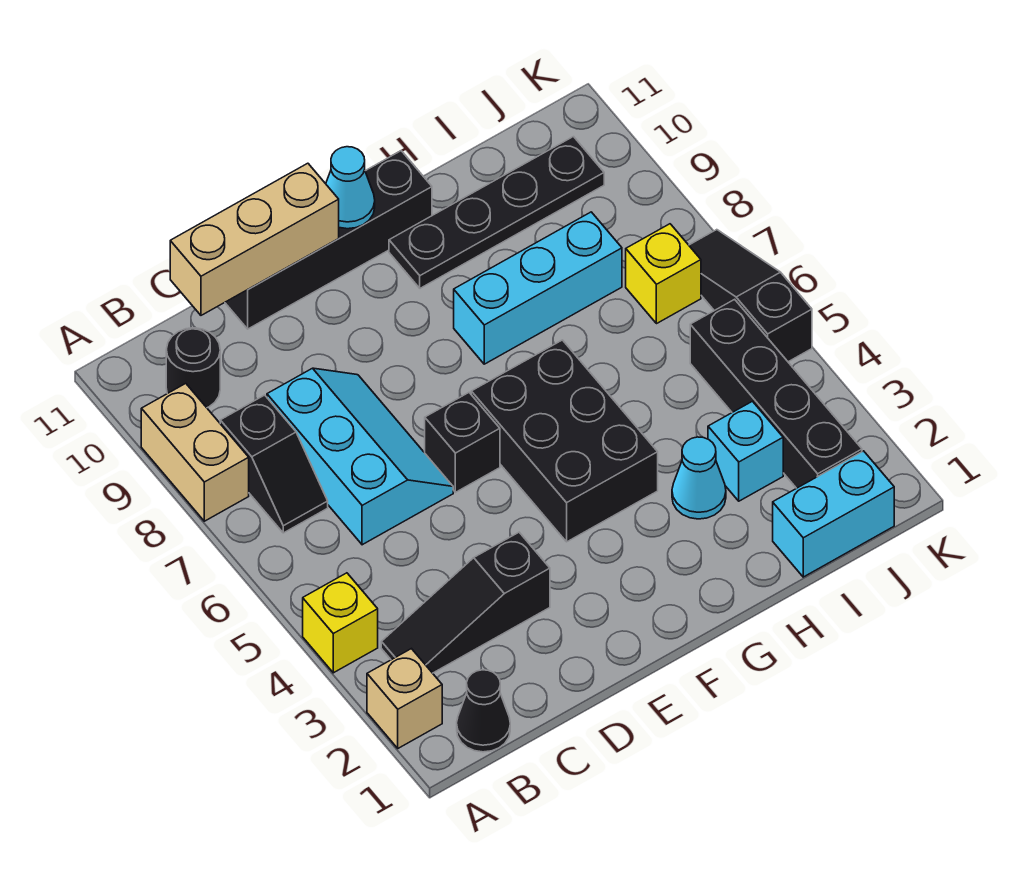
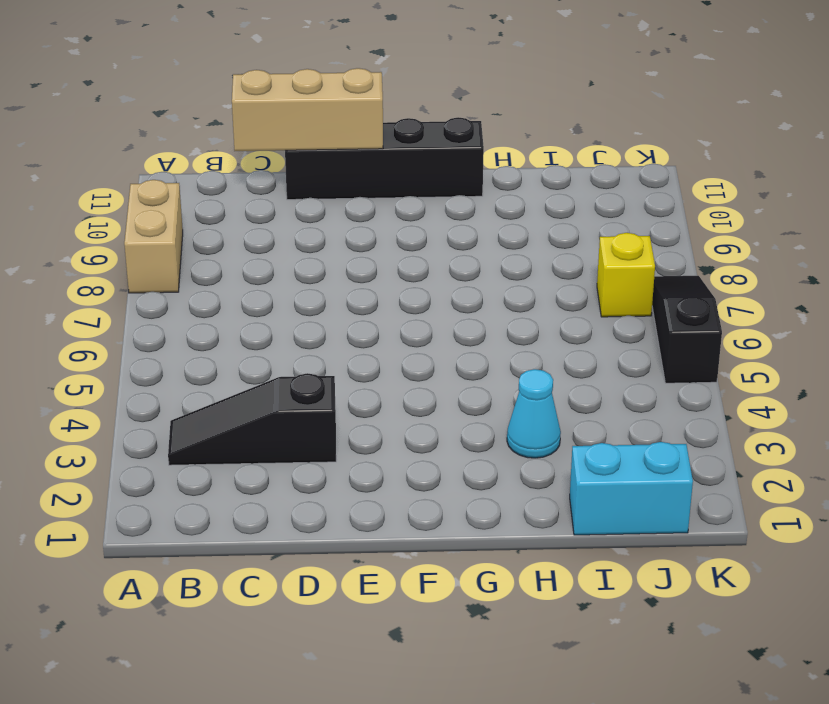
none -> tan 1x1 brick [367,649,442,748]
none -> yellow 1x1 brick [303,573,378,673]
none -> black 1x1 cone [457,670,510,752]

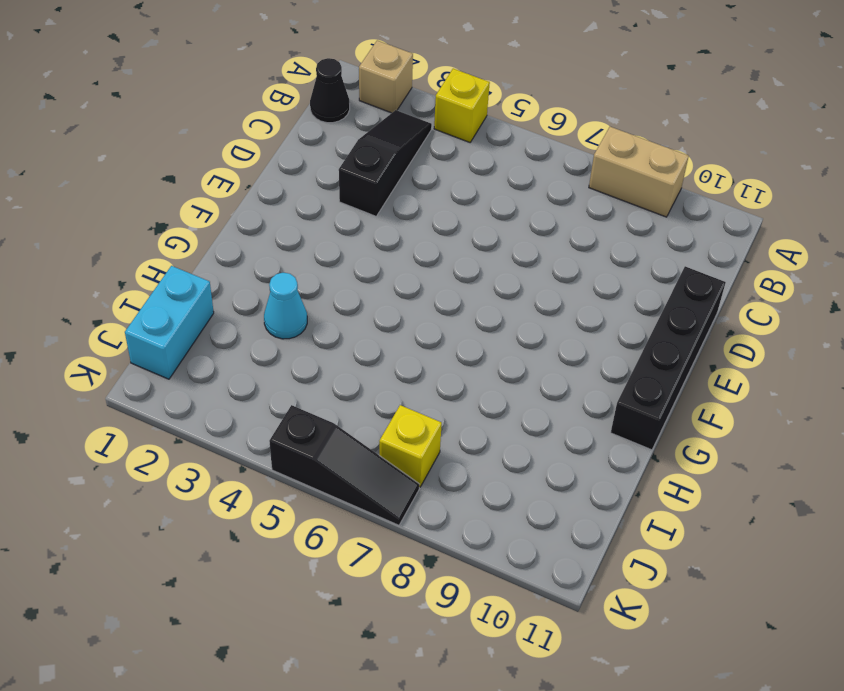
none -> black 1x2 slope [220,395,328,533]
none -> black 1x1 round brick [166,328,220,408]
none -> cyan 2x3 slope [267,368,453,545]

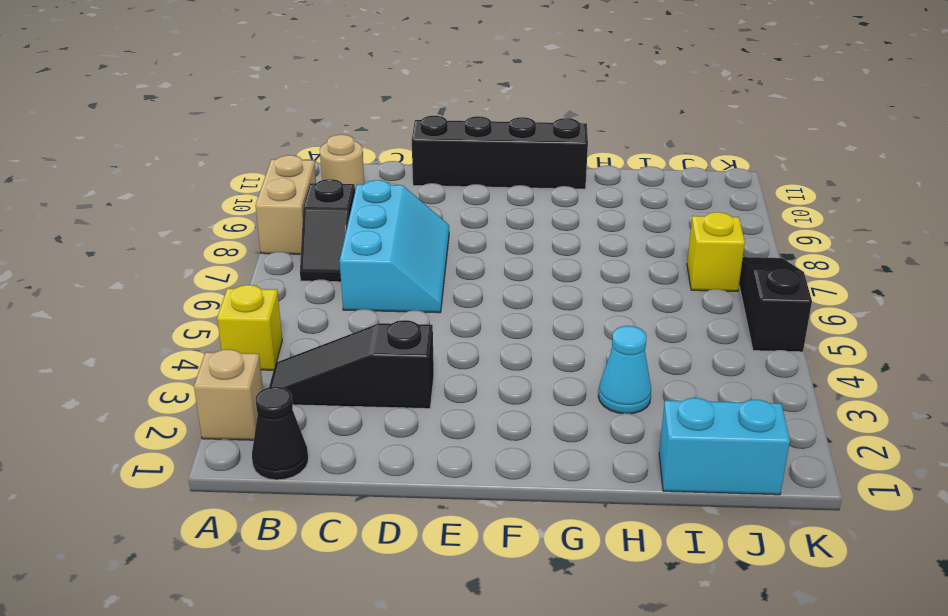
tan 1x1 round brick [320,134,364,190] -> black 1x1 round brick [166,328,220,408]
none -> black 1x1 brick [425,393,500,492]
none -> black 2x3 brick [471,340,658,542]
none -> cyan 1x3 brick [454,212,622,364]

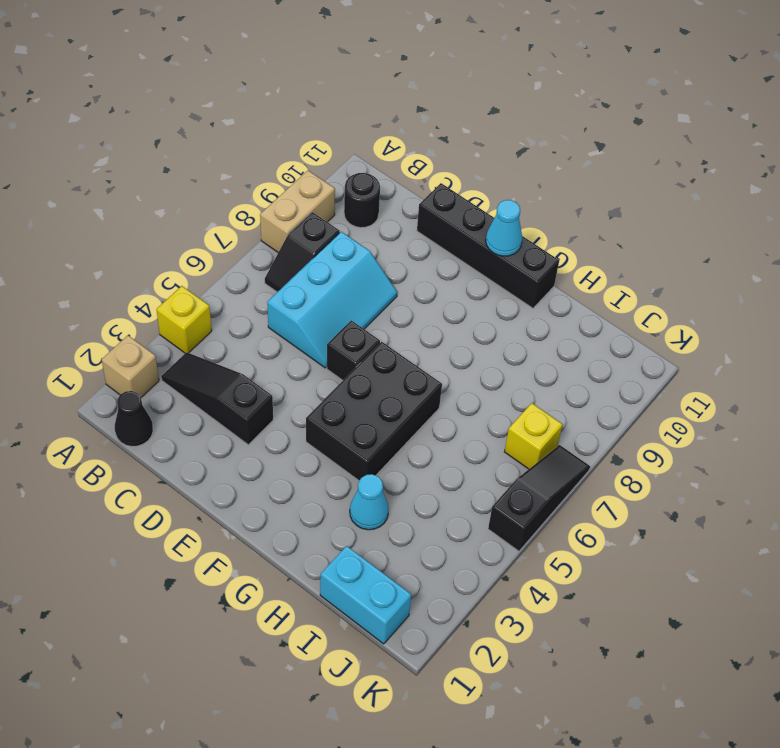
none -> cyan 1x3 brick [454,212,622,364]
none -> black 1x4 plate [389,137,604,288]
none -> cyan 1x1 brick [708,401,783,501]

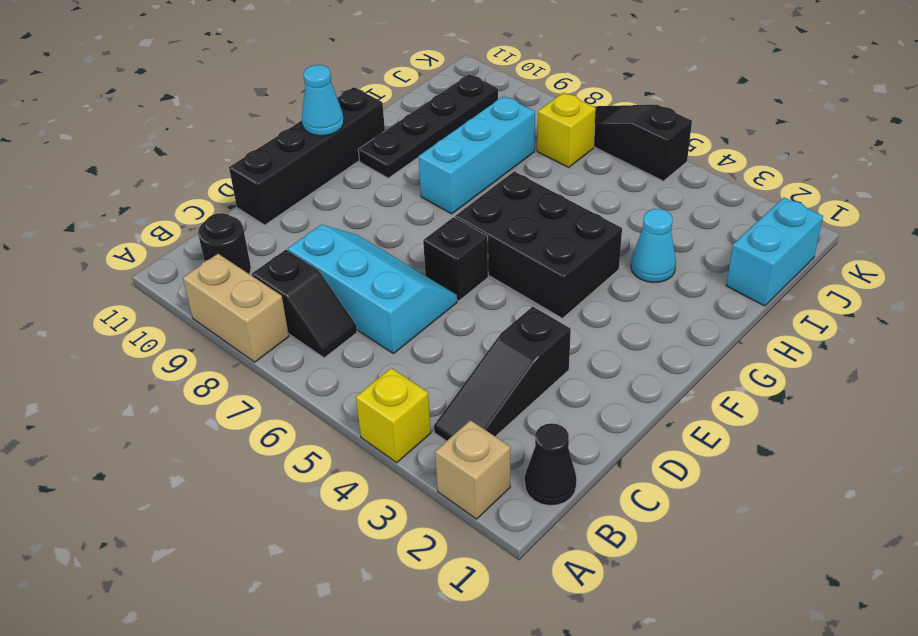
none -> cyan 1x1 brick [708,401,783,501]
none -> black 1x4 brick [690,299,862,488]
none -> tan 1x3 brick [170,163,339,315]

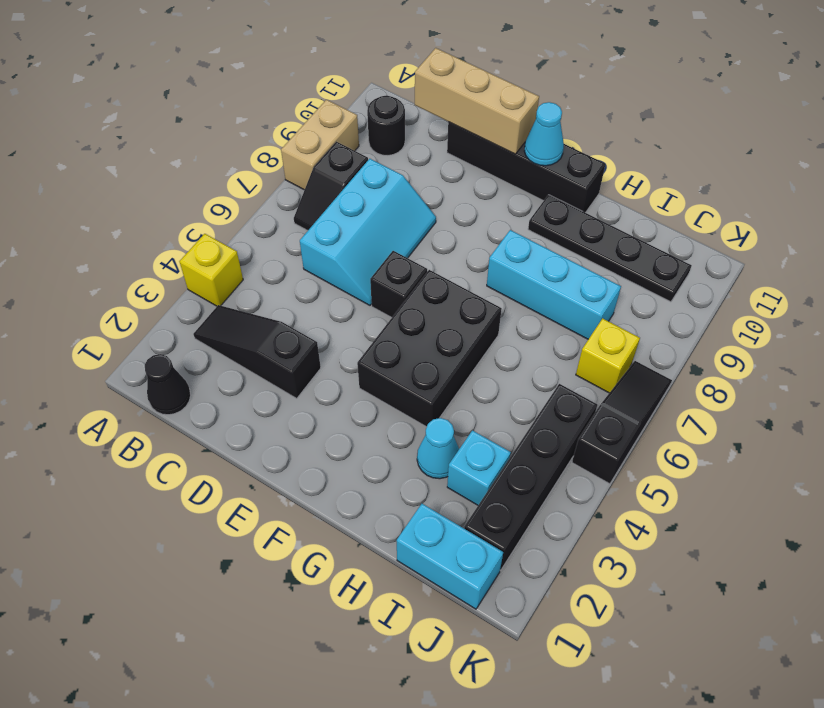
none -> tan 1x1 brick [367,649,442,748]

